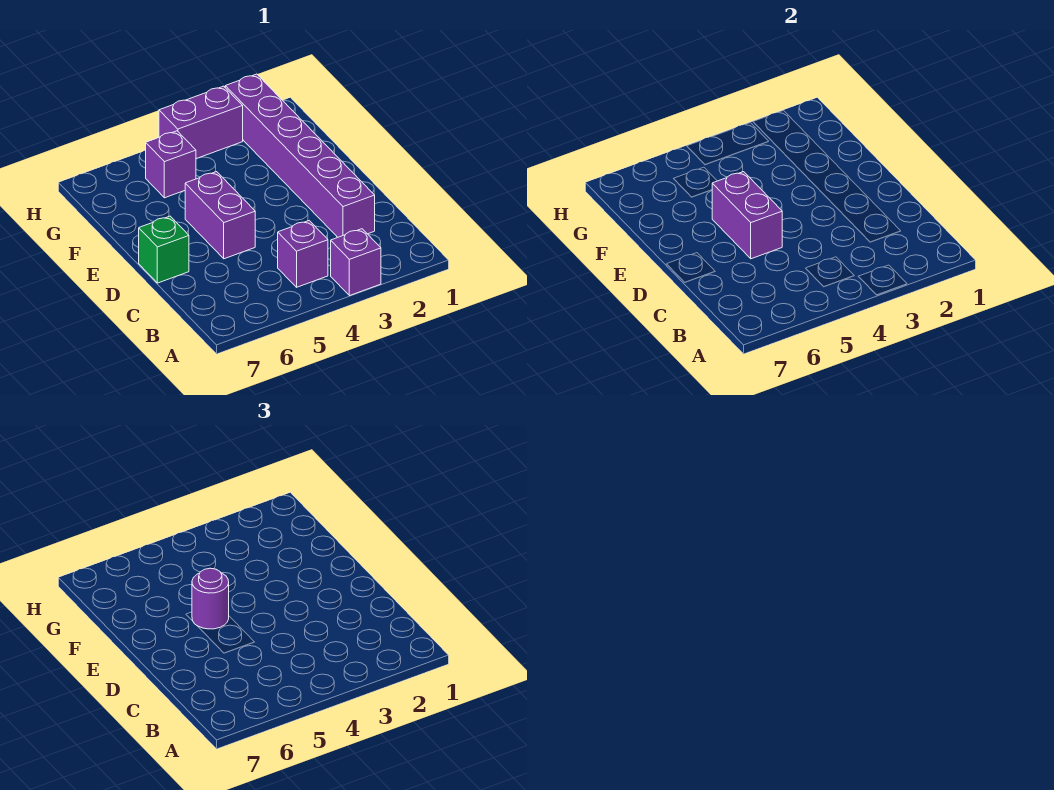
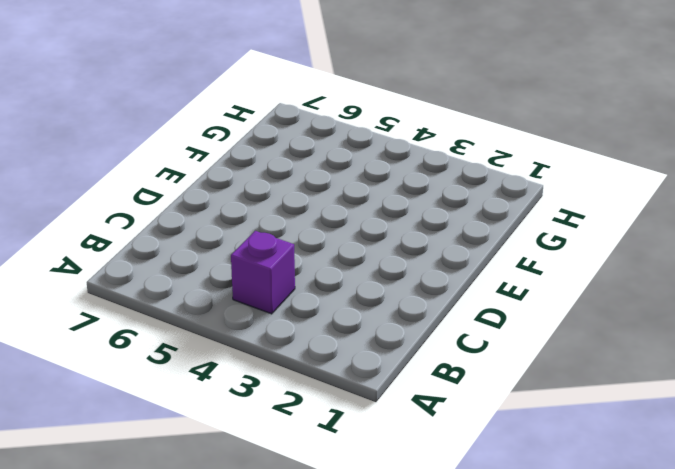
none -> purple 1x1 brick [331,229,381,296]
none -> purple 1x6 brick [225,74,375,237]

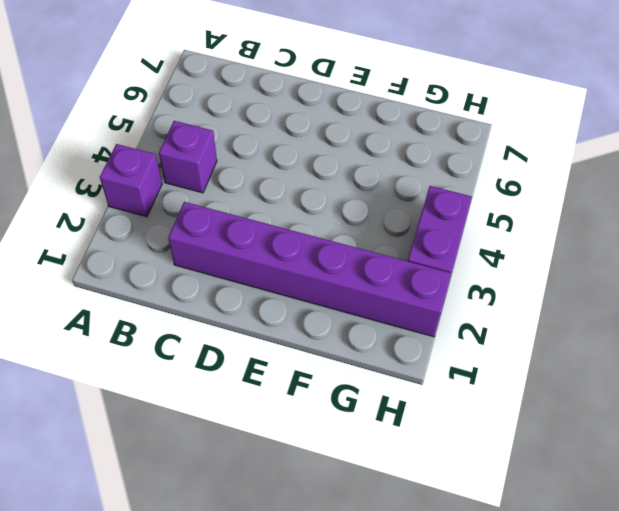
none -> purple 1x2 brick [185,172,255,259]
none -> green 1x1 brick [139,216,189,283]

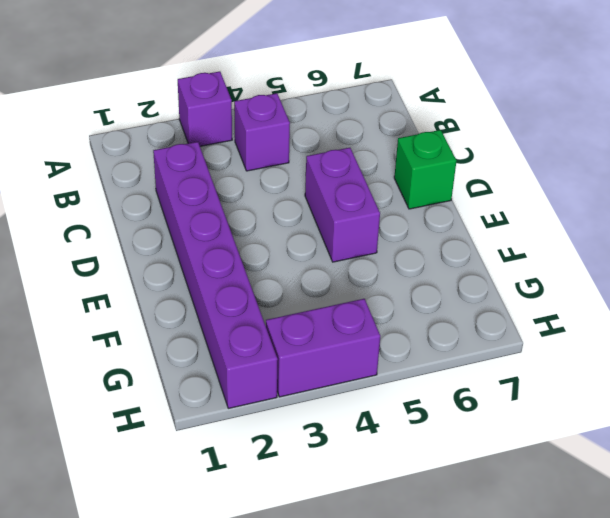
none -> purple 1x1 brick [146,131,196,198]
none -> purple 1x2 brick [712,172,782,259]

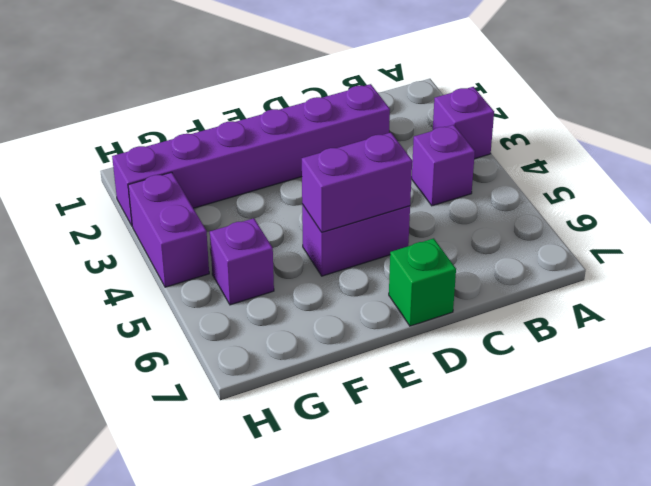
none -> purple 1x1 round brick [192,568,229,629]

